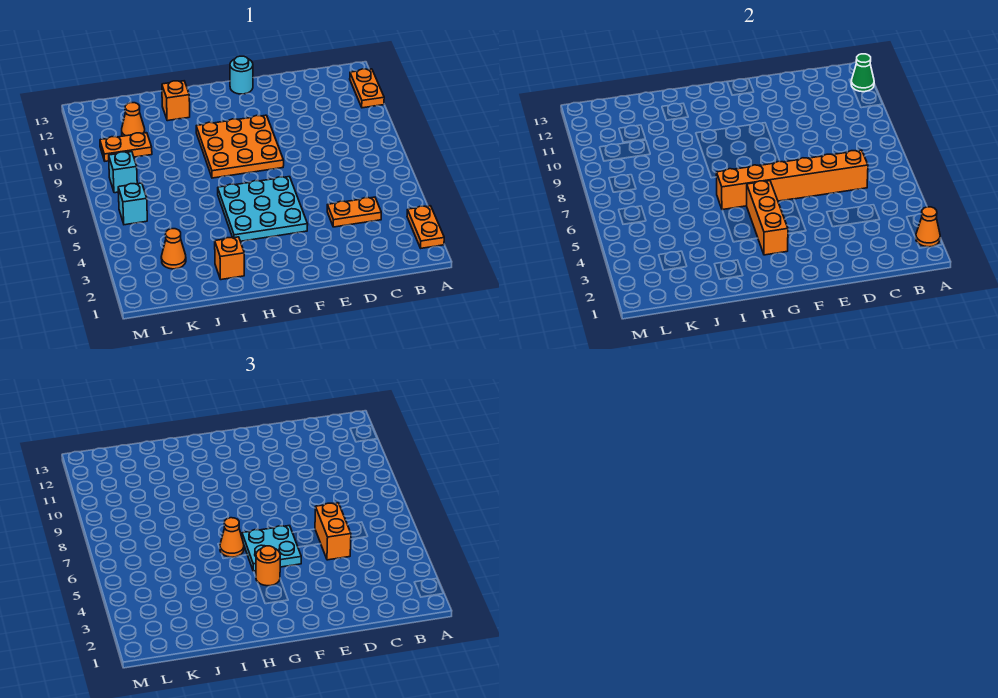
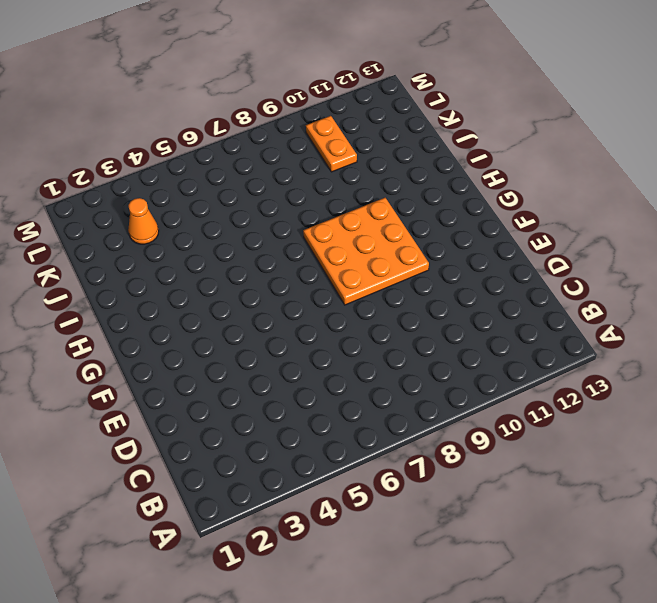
none -> orange 1x2 plate [407,206,444,248]
none -> orange 1x2 plate [350,69,384,108]
none -> orange 1x2 plate [327,197,381,227]

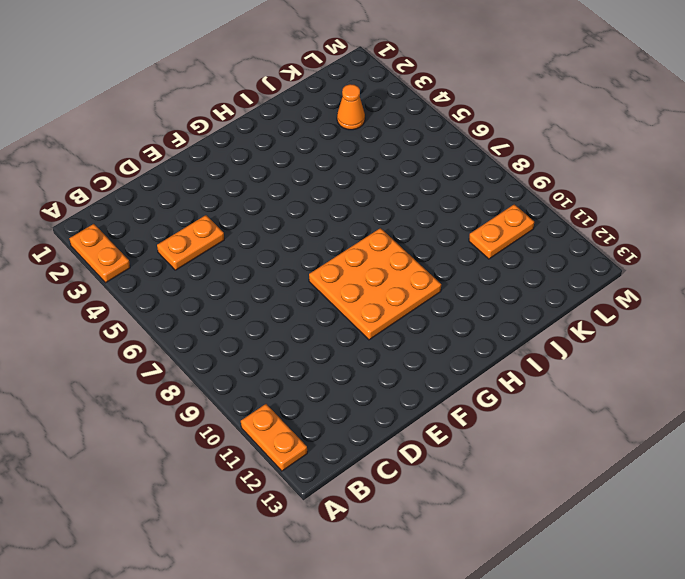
none -> cyan 3x3 plate [218,177,308,241]
none -> cyan 1x1 round brick [230,56,253,94]
none -> orange 1x1 brick [215,237,244,280]

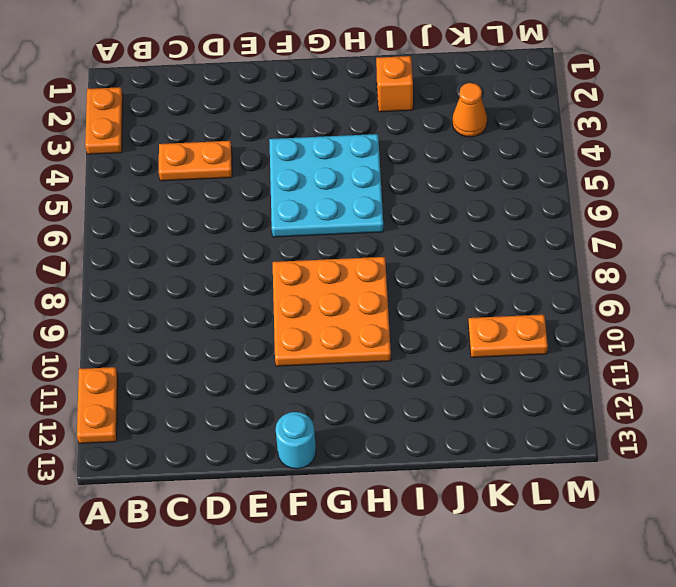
none -> orange 1x1 brick [162,81,190,121]
none -> orange 1x1 cone [122,103,145,136]
none -> cyan 1x1 brick [118,183,147,225]

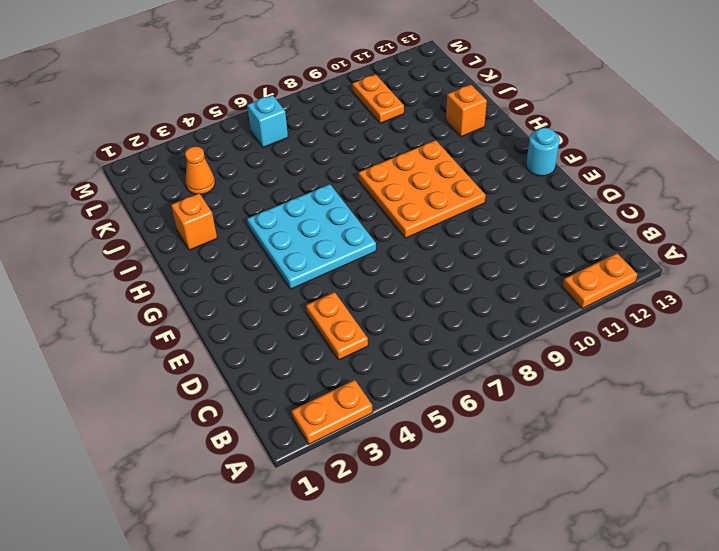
none -> orange 1x1 cone [122,103,145,136]
none -> cyan 1x1 brick [109,152,137,193]
none -> orange 1x1 cone [915,207,940,247]

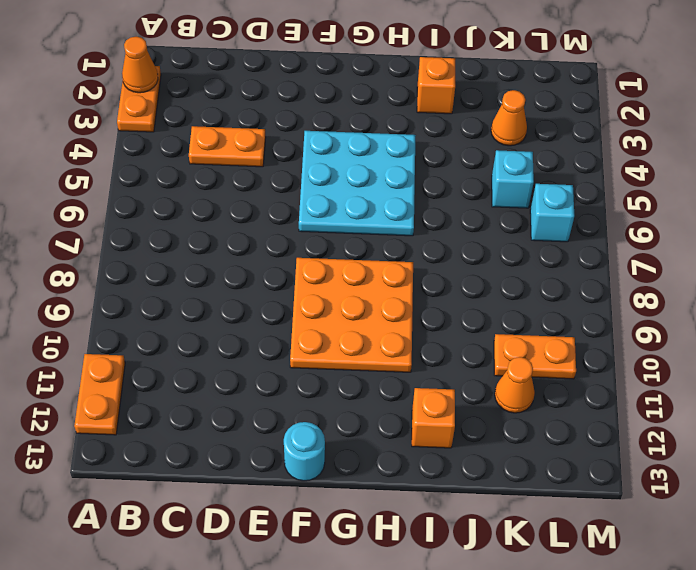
cyan 1x1 brick [492,150,534,208] -> cyan 1x1 brick moved to [109,152,137,193]
none -> green 1x1 cone [851,54,874,92]
none -> orange 1x6 brick [716,150,868,210]
none -> orange 1x3 brick [747,181,788,255]

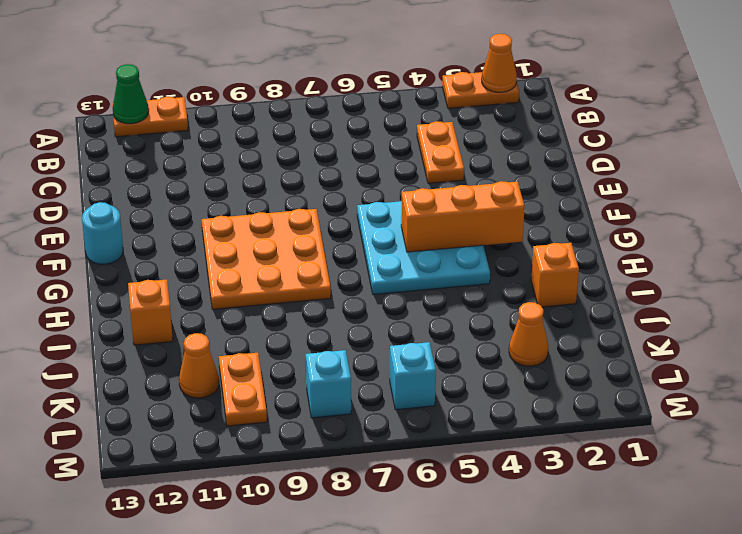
none -> orange 1x6 brick [716,150,868,210]
none -> orange 1x2 brick [315,503,351,560]
none -> cyan 2x2 plate [242,526,301,571]

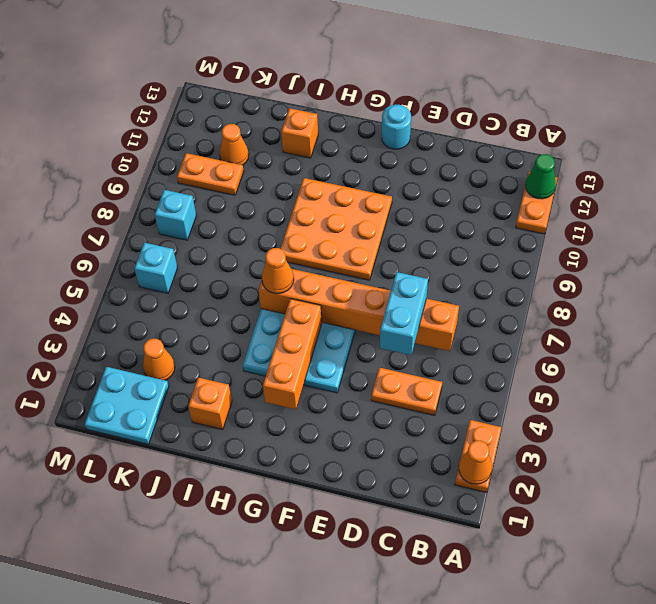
cyan 1x2 brick [380,272,428,355] -> orange 1x2 brick [315,503,351,560]
cyan 2x2 plate [85,367,169,444] -> cyan 2x2 plate moved to [242,526,301,571]
none -> orange 1x1 round brick [256,546,280,586]

